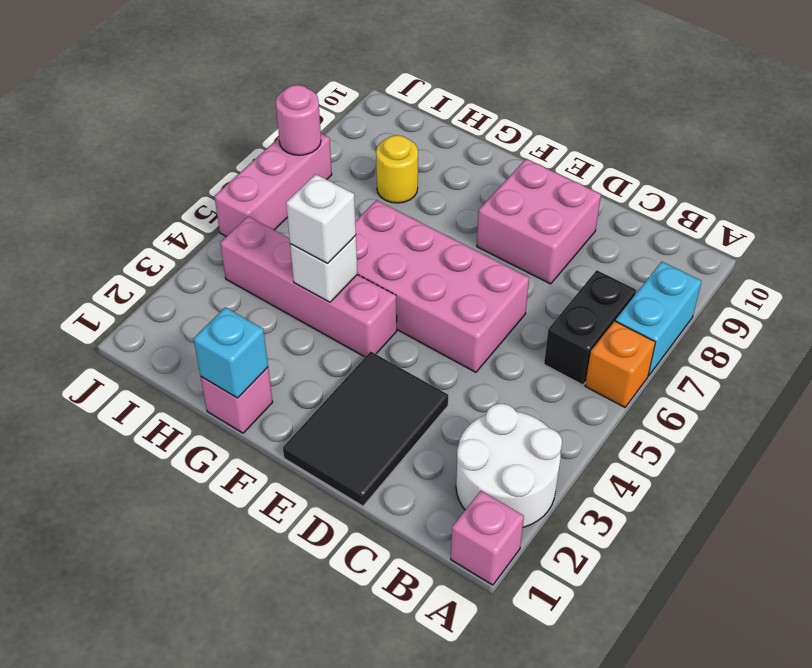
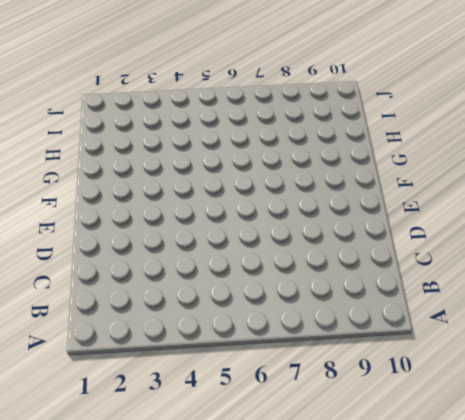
none -> pink 1x1 brick [451,491,524,585]
none -> white 2x2 round brick [456,404,562,527]
none -> orange 1x1 brick [585,321,655,407]

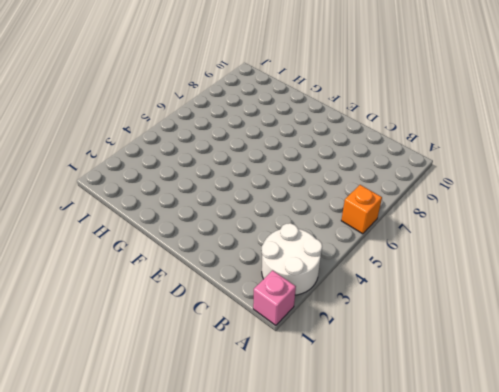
none -> cyan 1x2 brick [615,262,701,376]
none -> black 1x2 brick [544,270,636,385]
none -> black 2x3 tile [283,351,448,506]

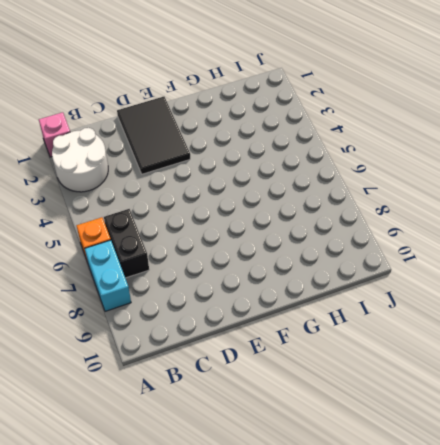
none -> pink 2x4 brick [355,200,529,372]
none -> pink 2x2 brick [477,159,601,284]
none -> pink 1x4 brick [220,216,397,357]

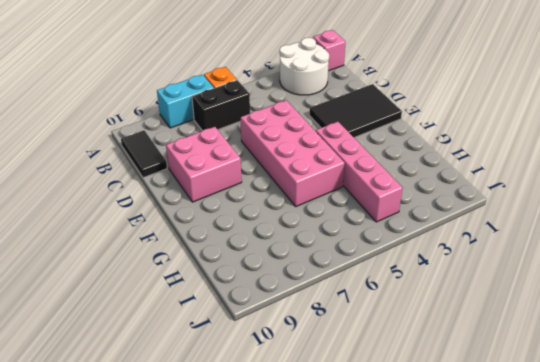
black 1x2 tile [121,130,167,178] -> none
none -> pink 1x1 brick [201,367,273,433]
none -> yellow 1x1 round brick [376,135,418,203]
none -> pink 1x3 brick [214,134,332,237]

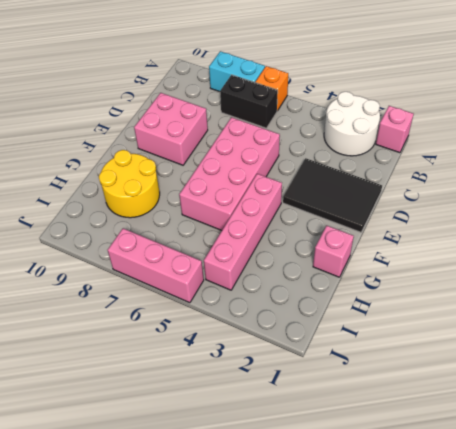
yellow 2x2 round brick [99,150,160,218] -> yellow 1x1 round brick [376,135,418,203]
none -> cyan 1x1 brick [193,307,268,398]
none -> white 1x1 brick [290,235,357,302]
none -> pink 1x1 round brick [276,85,321,155]

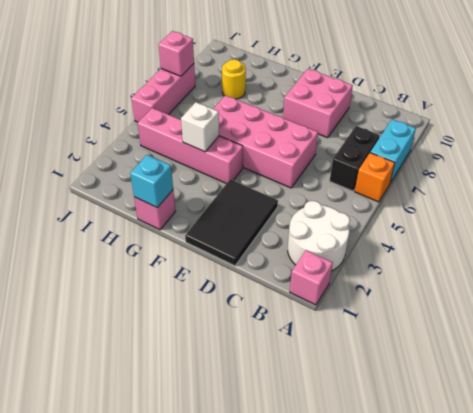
pink 1x1 brick [158,31,194,76] -> pink 1x1 round brick [276,85,321,155]
none -> white 1x1 brick [286,174,356,263]

